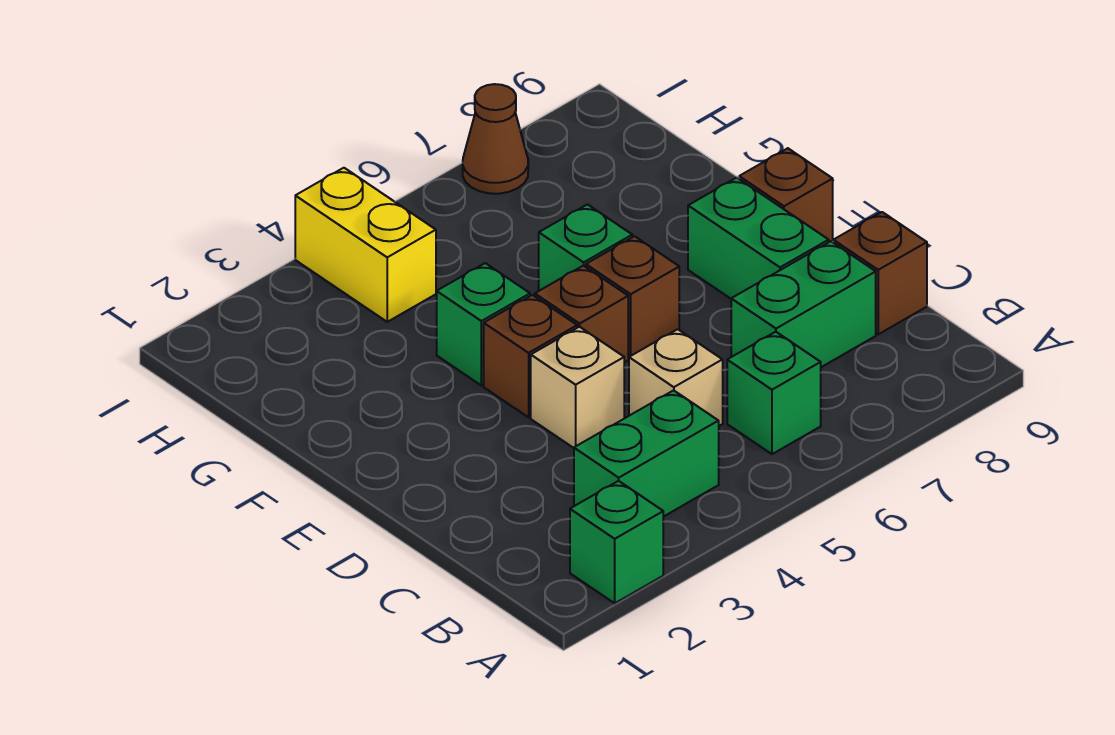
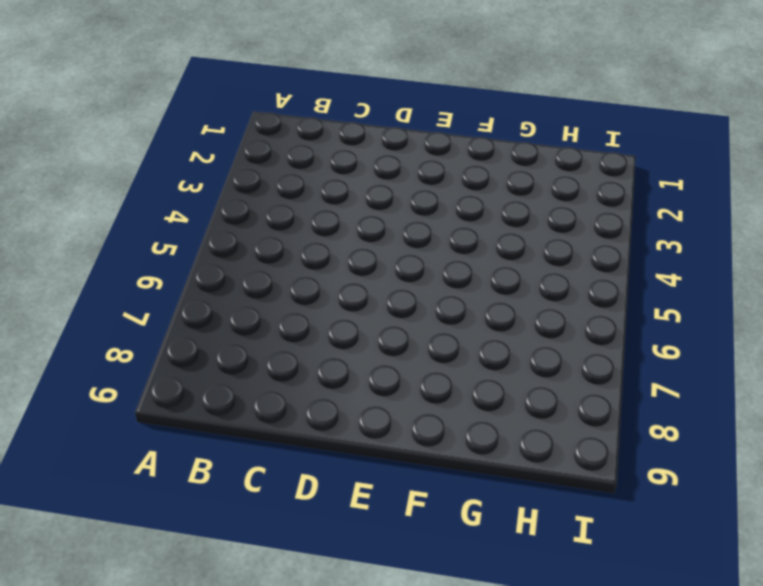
none -> green 1x1 brick [570,481,663,603]
none -> green 1x2 brick [574,390,719,517]
none -> green 1x1 brick [727,332,821,454]

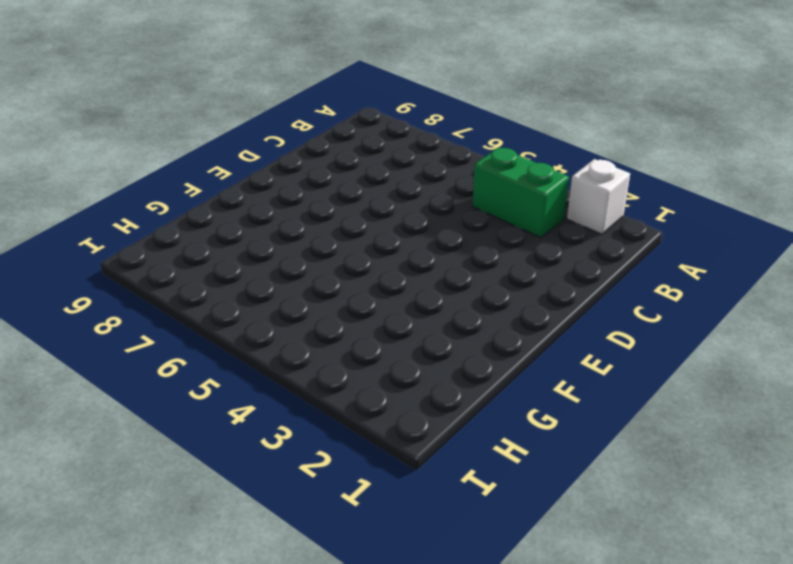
white 1x1 brick [567,159,630,234] -> green 1x1 brick [570,481,663,603]
none -> green 1x1 brick [727,332,821,454]
none -> tan 1x1 brick [629,329,723,426]
none -> green 1x2 brick [731,241,876,367]

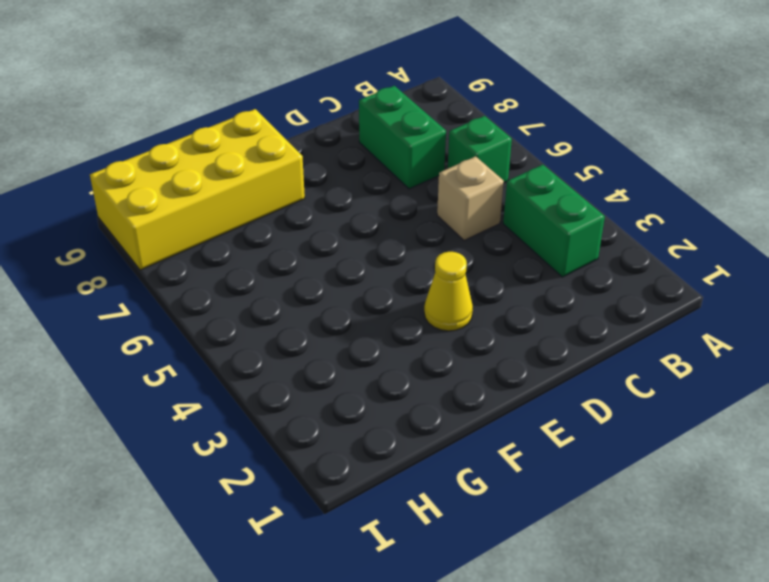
yellow 1x1 cone [424,252,473,331] -> none
yellow 2x4 brick [90,109,305,270] -> none
none -> green 1x1 brick [570,481,663,603]
none -> brown 1x1 brick [833,212,927,334]
none -> tan 1x1 brick [531,327,624,448]

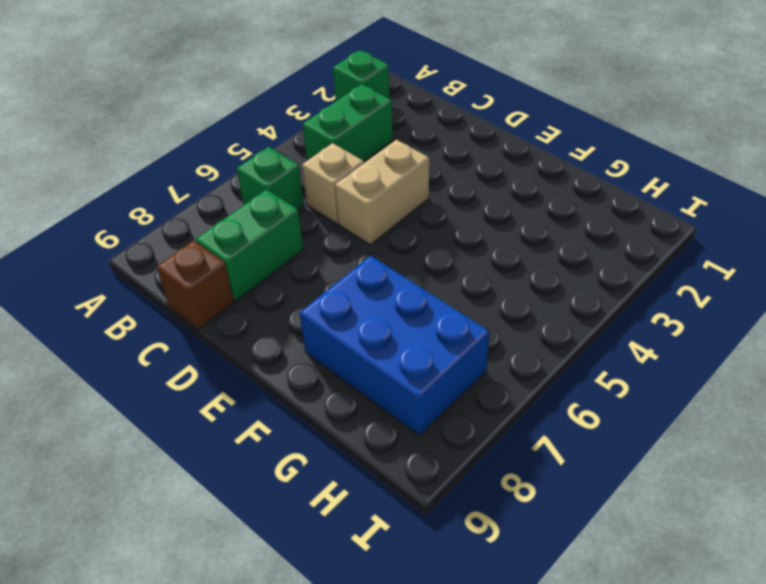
tan 1x2 brick [335,140,429,244] -> tan 1x1 brick [531,327,624,448]
blue 2x3 brick [300,256,489,435] -> none
none -> green 1x2 brick [688,178,829,299]
none -> brown 1x1 brick [484,295,577,417]
none -> brown 1x1 brick [535,265,628,363]

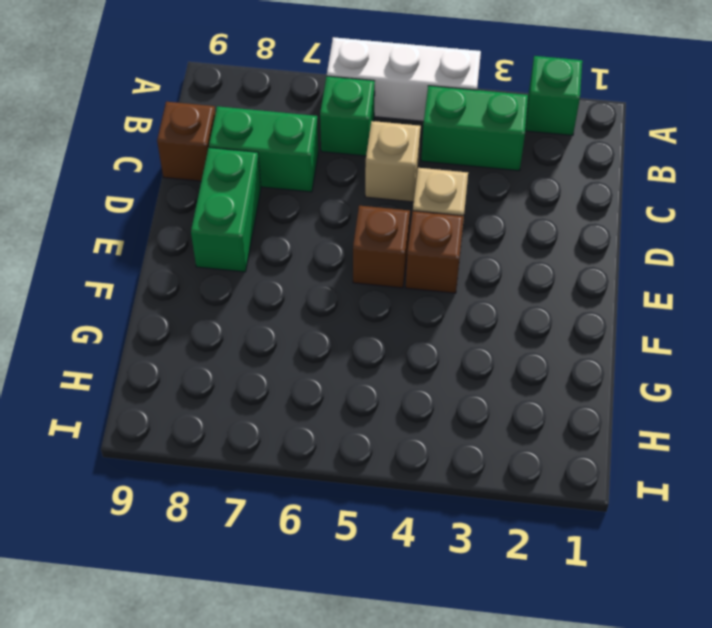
white 1x3 brick [327,37,481,121] -> none
none -> brown 1x1 brick [586,236,679,357]
none -> brown 1x1 brick [739,148,833,242]
none -> green 1x1 brick [437,263,530,386]

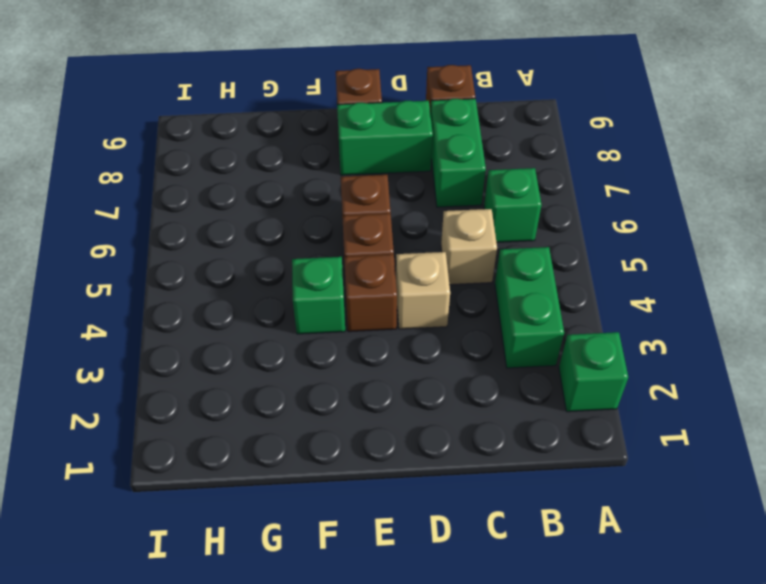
none -> green 1x1 brick [539,204,632,291]
none -> yellow 1x2 brick [295,168,436,322]
none -> brown 1x1 cone [463,84,528,194]

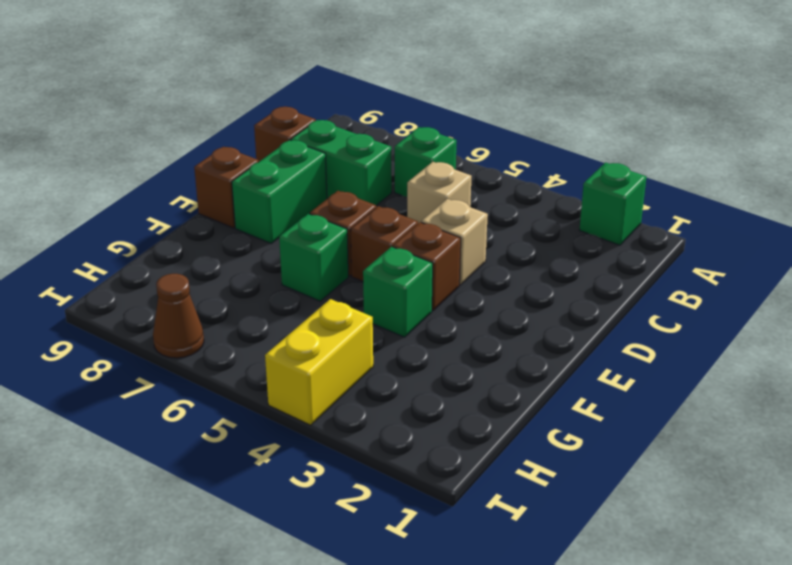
none -> green 1x2 brick [574,390,719,517]

